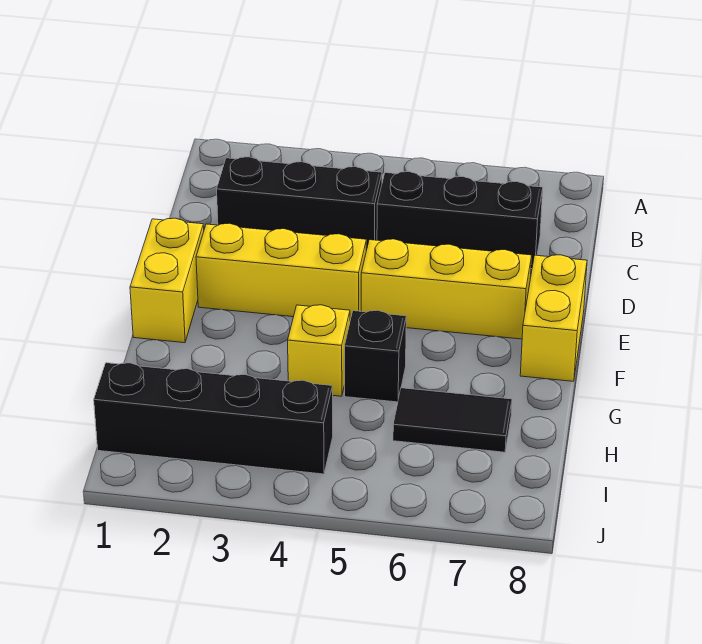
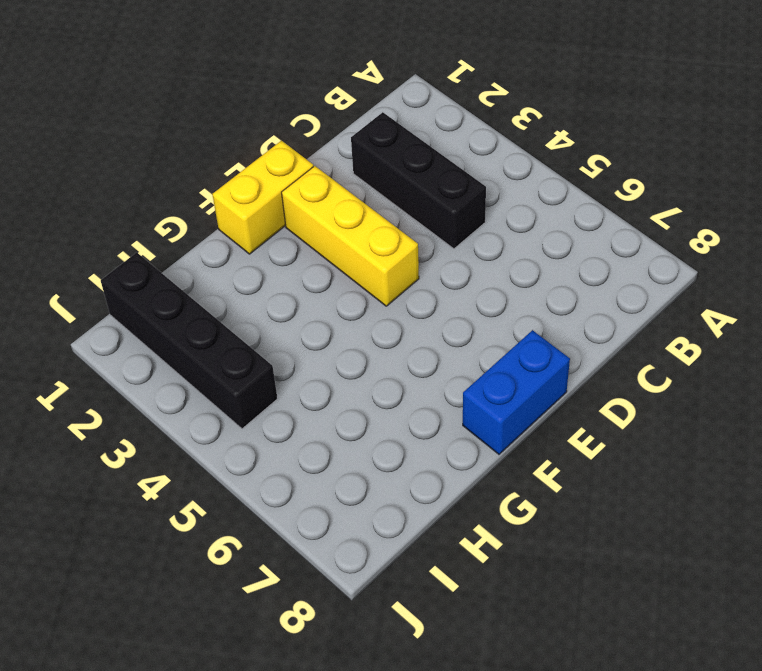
blue 1x2 brick [463,330,570,454] -> yellow 1x2 brick [520,255,587,381]
none -> black 1x3 brick [377,172,543,269]
none -> yellow 1x3 brick [361,239,532,339]

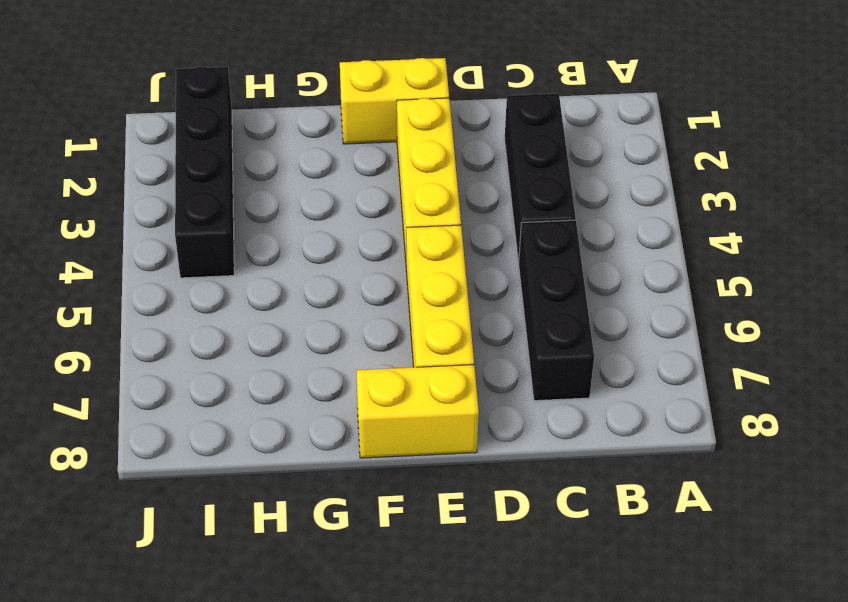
none -> yellow 1x1 brick [288,305,350,396]
none -> black 1x1 brick [345,310,406,402]

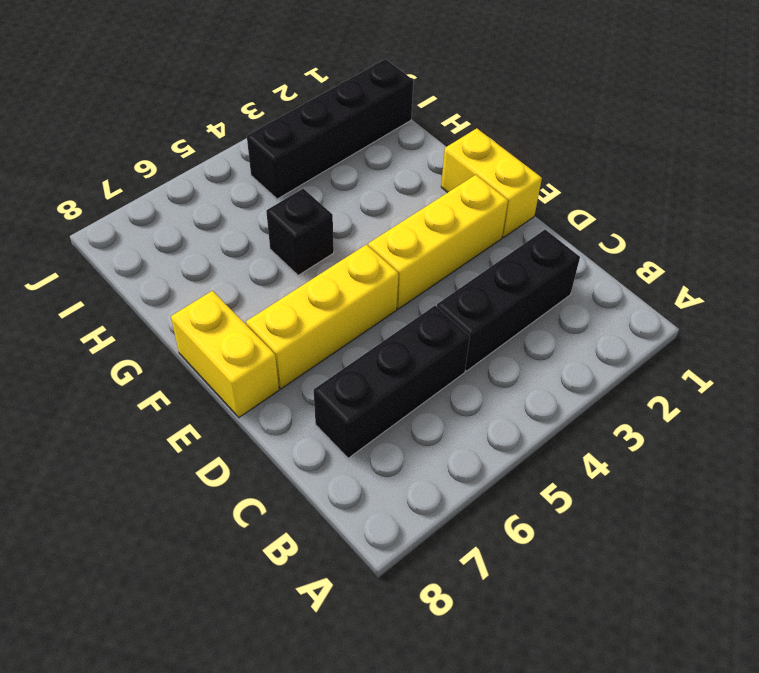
none -> yellow 1x1 brick [288,305,350,396]
none -> black 1x2 tile [393,388,512,452]

